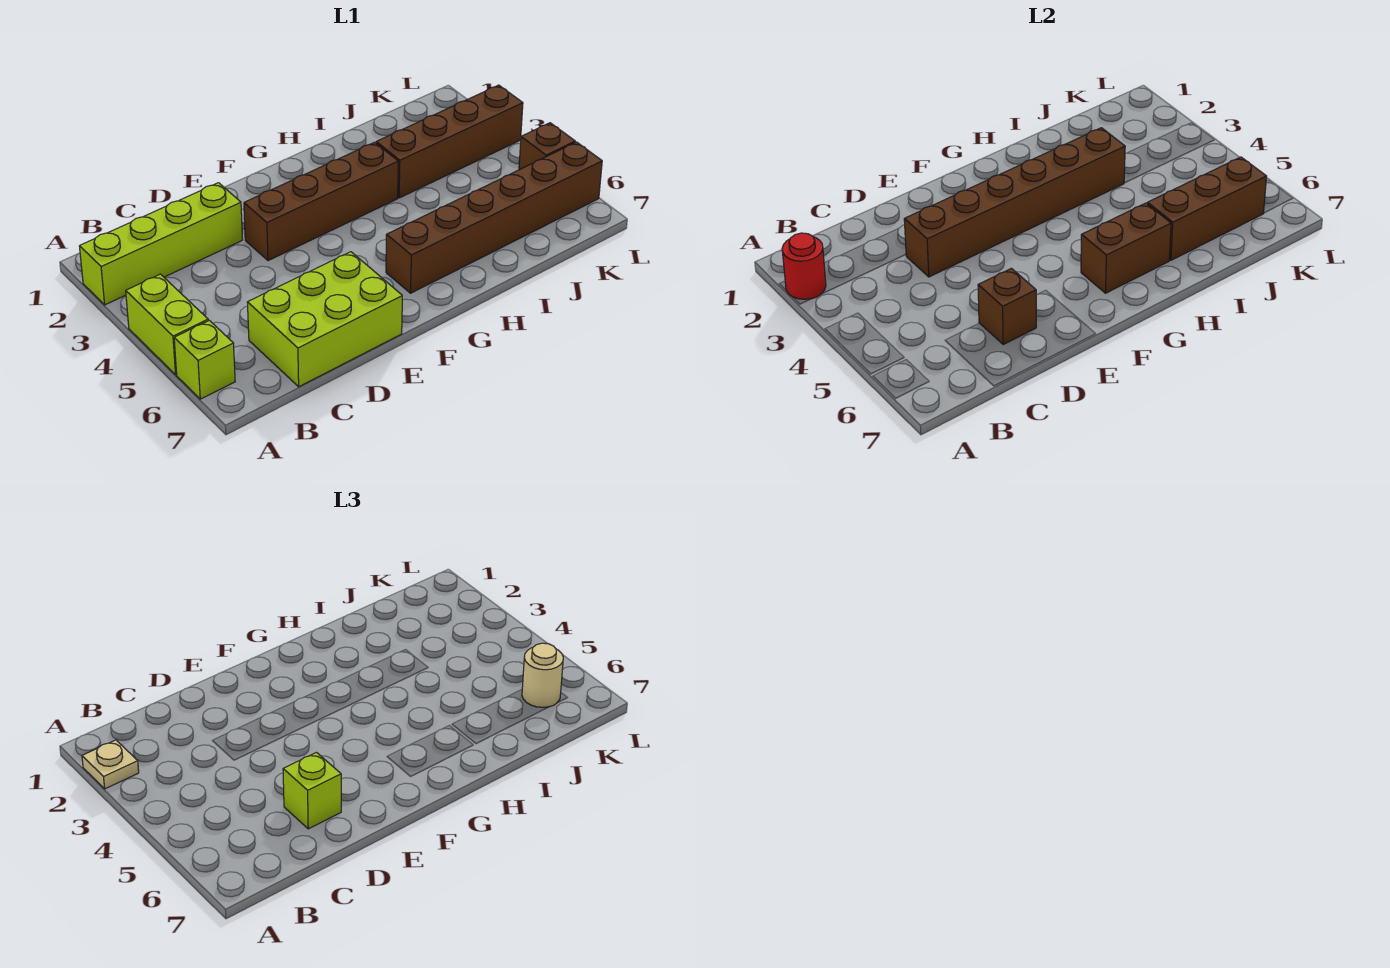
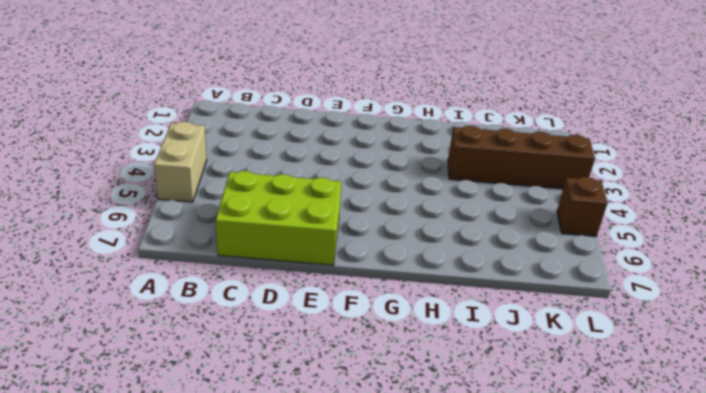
tan 1x2 brick [154,122,207,202] -> lime 1x2 brick [126,274,208,375]
none -> lime 1x4 brick [79,183,242,305]
none -> lime 1x1 brick [174,320,235,399]
none -> brown 1x4 brick [244,142,398,261]

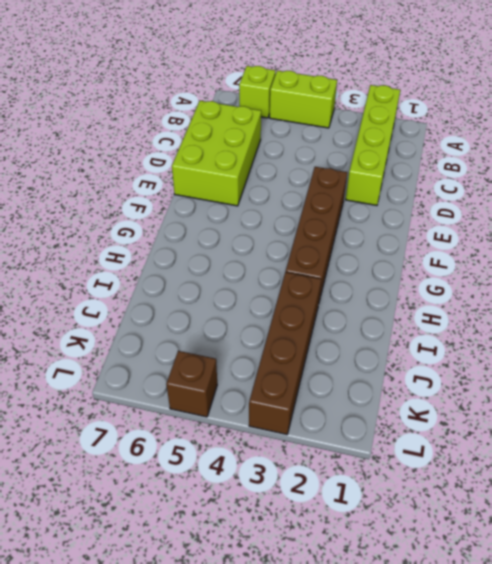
none -> brown 1x6 brick [386,142,602,293]
none -> red 1x1 round brick [782,233,826,299]
none -> brown 1x6 brick [904,128,1125,277]

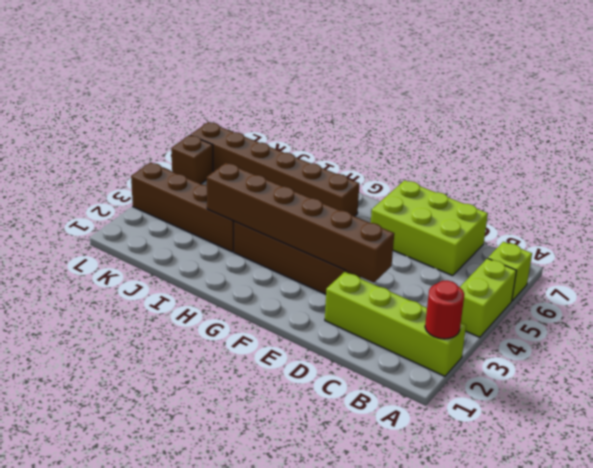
none -> brown 1x1 brick [978,268,1036,344]
none -> brown 1x2 brick [1081,203,1171,293]
none -> brown 1x3 brick [1147,157,1267,260]

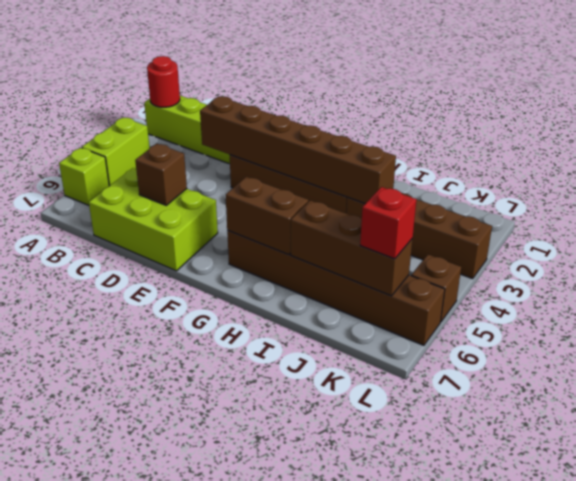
red 1x1 brick [360,187,417,259] -> tan 1x1 round brick [522,643,563,707]
none -> tan 1x1 plate [82,740,139,789]
none -> lime 1x1 brick [283,752,341,829]

